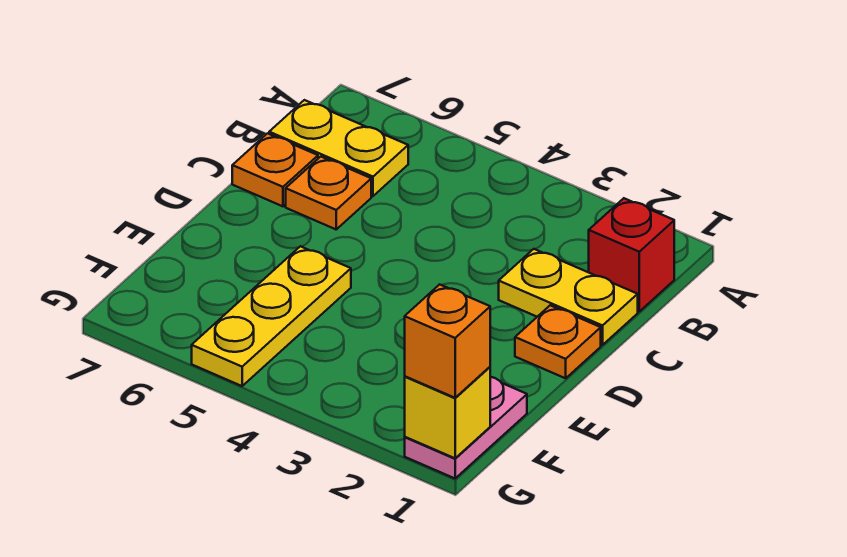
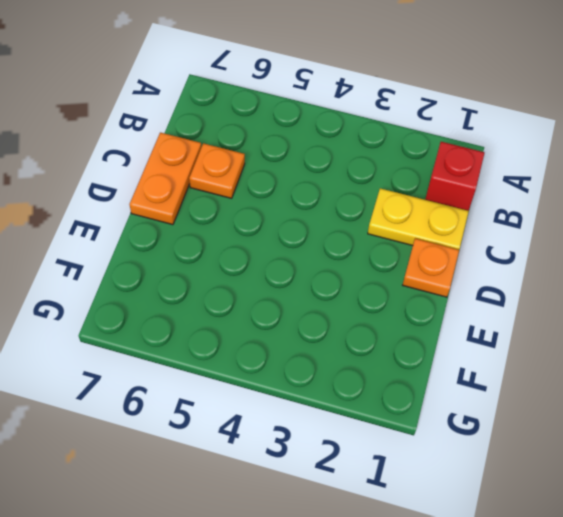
orange 1x2 plate [129,132,201,225] -> orange 1x1 plate [232,133,318,206]
none -> yellow 1x2 plate [269,100,408,196]
none -> yellow 1x3 plate [192,246,351,386]

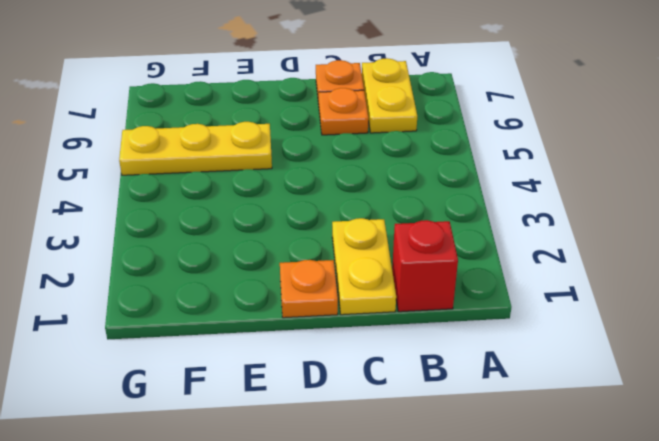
none -> pink 1x2 plate [405,377,527,478]
none -> yellow 1x1 brick [405,367,490,458]

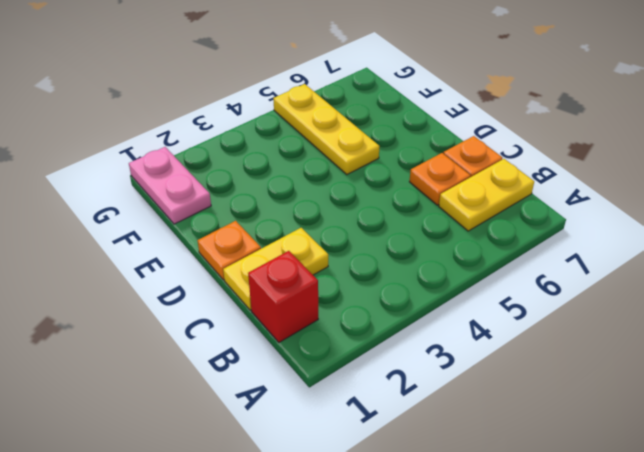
none -> yellow 1x1 brick [405,367,490,458]
none -> orange 1x1 brick [405,284,490,398]

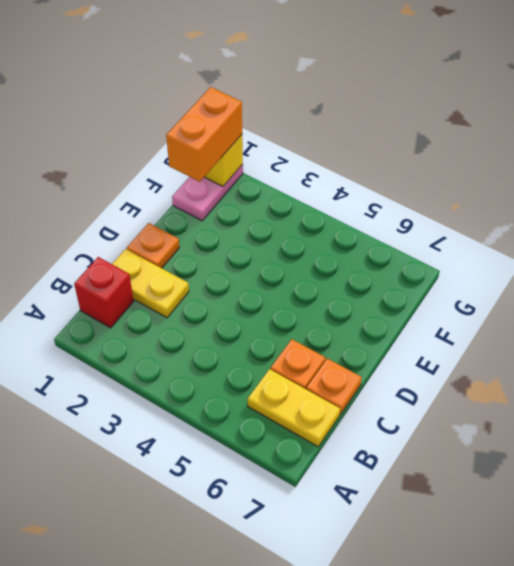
orange 1x2 brick [166,87,242,182] -> orange 1x1 brick [405,284,490,398]
none -> yellow 1x3 plate [192,246,351,386]

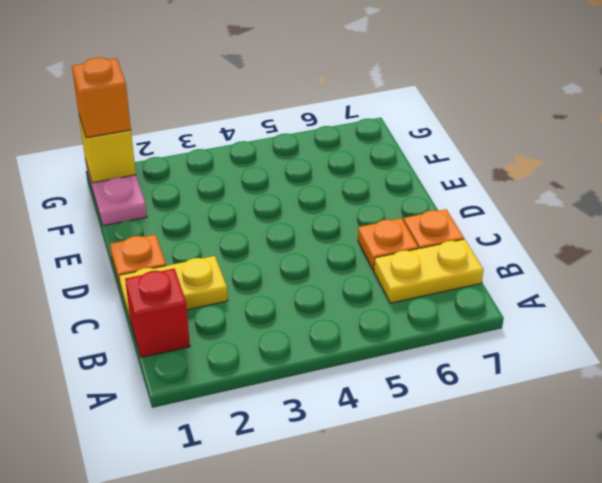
none -> yellow 1x3 plate [192,246,351,386]

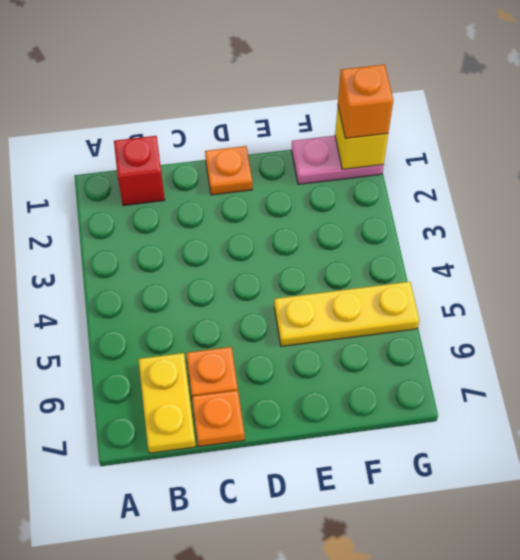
none -> yellow 1x2 plate [499,249,638,345]

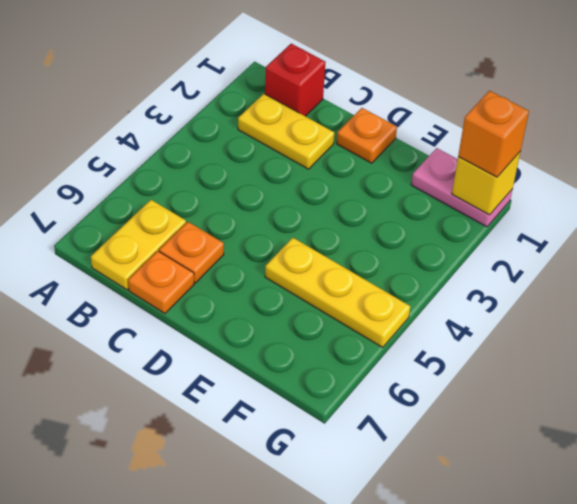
yellow 1x2 plate [238,94,334,169] -> yellow 1x2 plate turned to [499,249,638,345]

